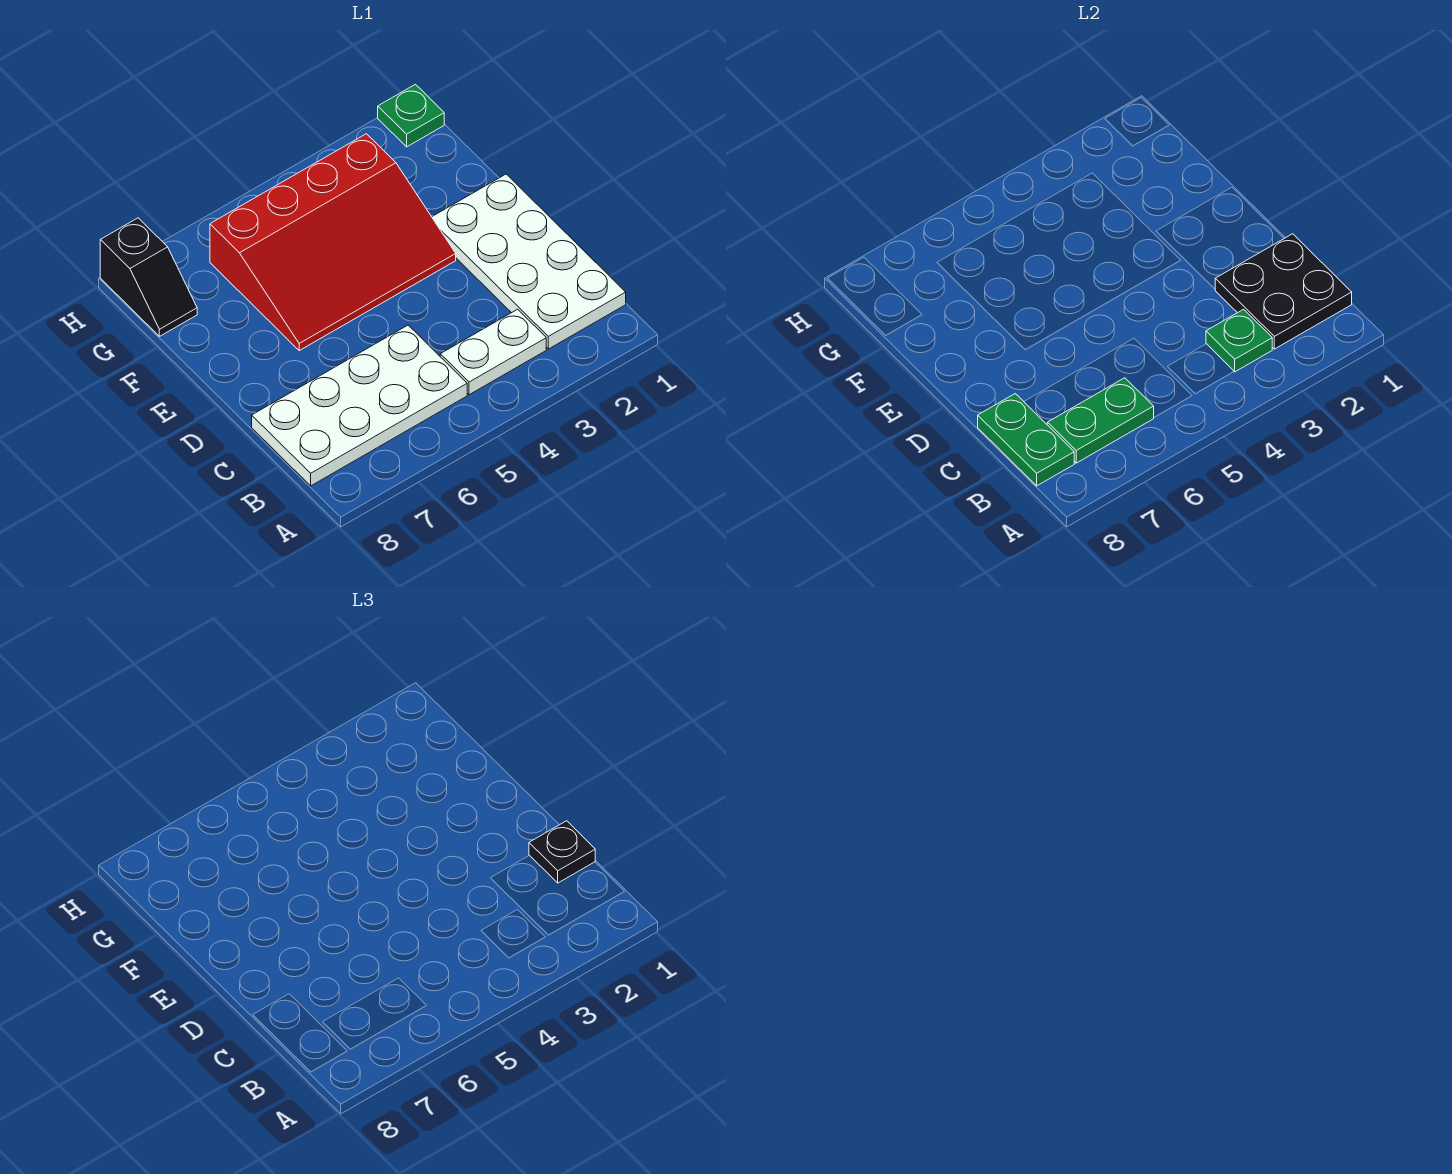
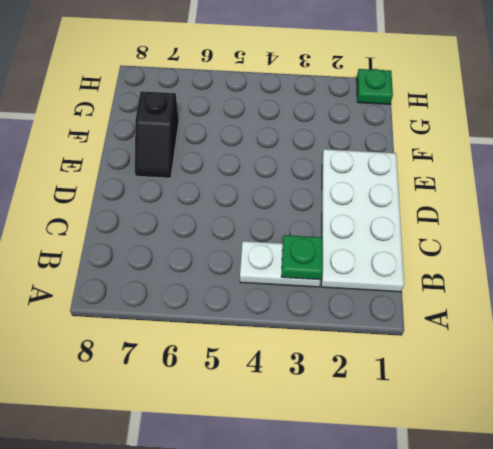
black 1x2 slope [135,91,179,178] -> black 1x2 slope moved to [100,218,197,336]
none -> white 2x4 plate [252,325,467,486]
none -> red 3x4 slope [210,134,456,350]

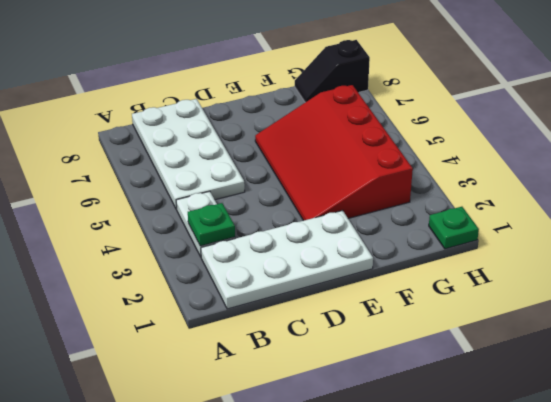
none -> black 2x2 plate [1215,234,1352,349]
none -> green 1x2 plate [1047,378,1154,463]

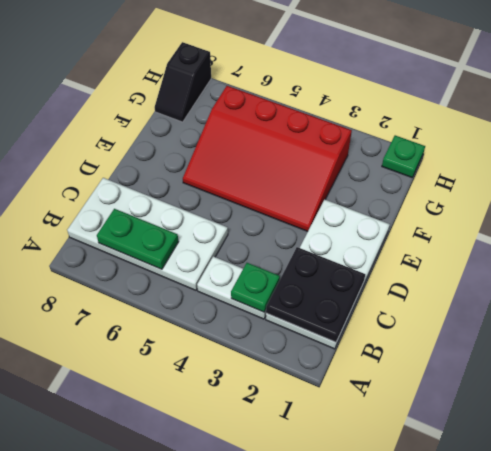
none -> green 1x2 plate [978,394,1074,486]
none -> black 1x1 plate [529,821,595,883]

